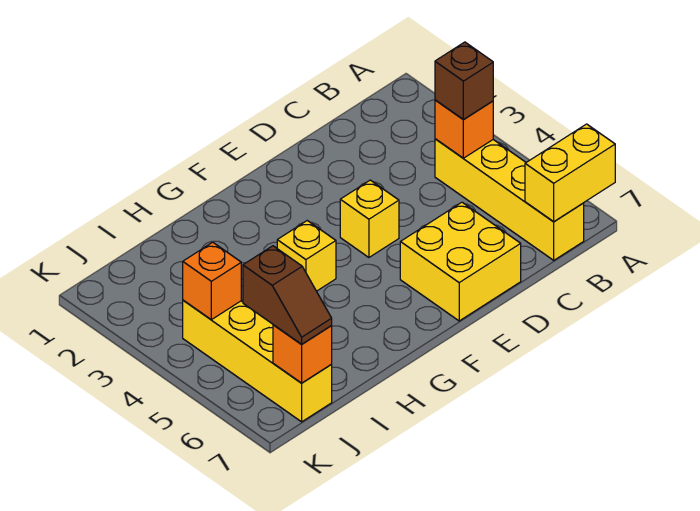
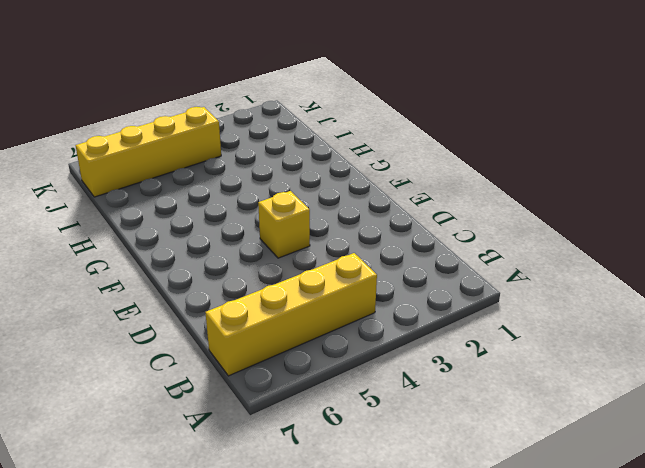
none -> yellow 2x2 brick [400,202,521,321]
none -> yellow 1x1 brick [277,221,336,291]

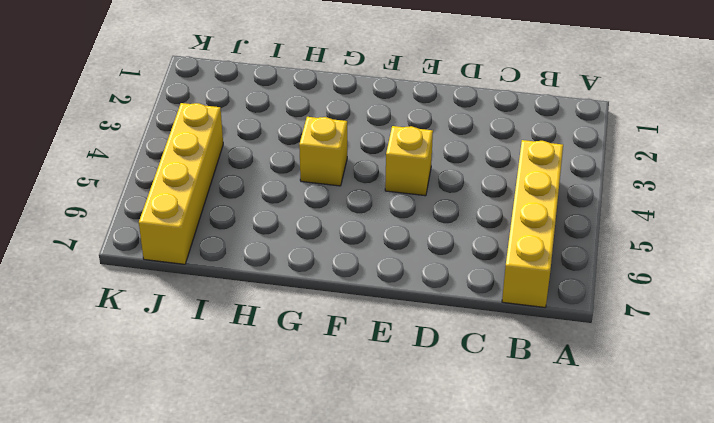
none -> yellow 2x2 brick [400,202,521,321]
none -> yellow 1x2 brick [525,124,615,222]

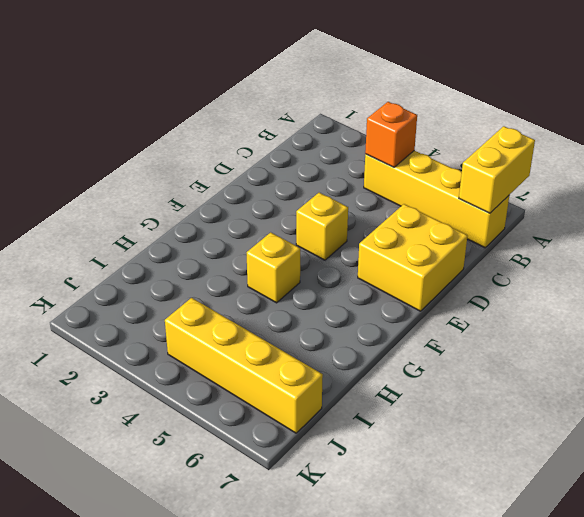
none -> orange 1x1 brick [183,242,241,320]
none -> orange 1x1 brick [273,325,332,383]

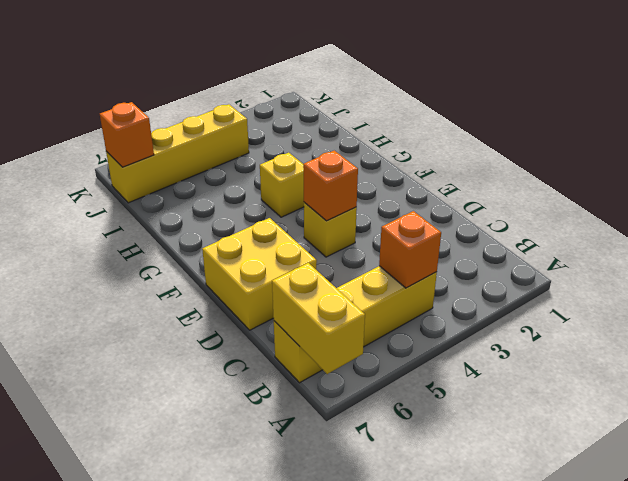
orange 1x1 brick [303,151,358,221] -> orange 1x1 brick moved to [183,242,241,320]
none -> brown 1x1 brick [435,42,493,120]
none -> brown 1x2 slope [243,246,332,344]

